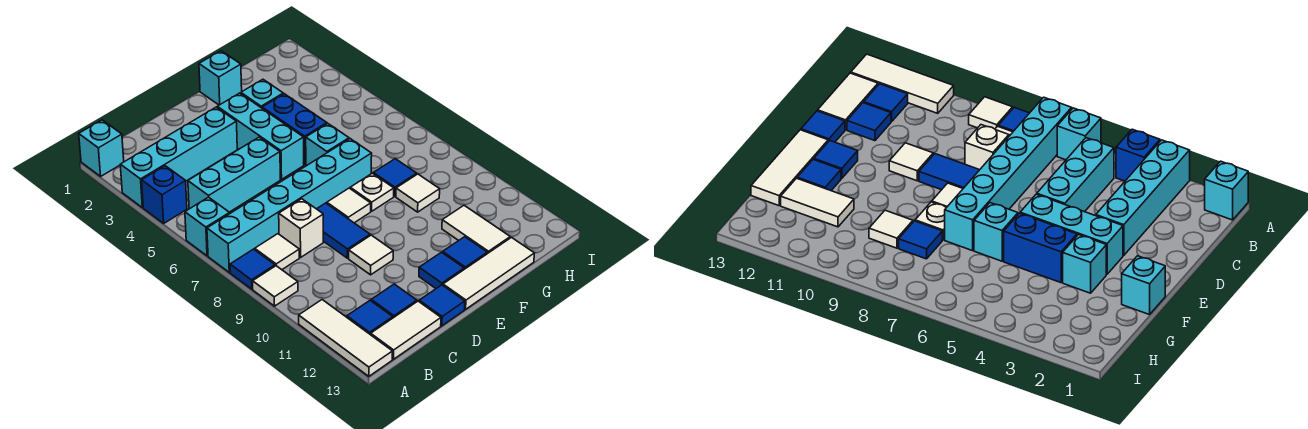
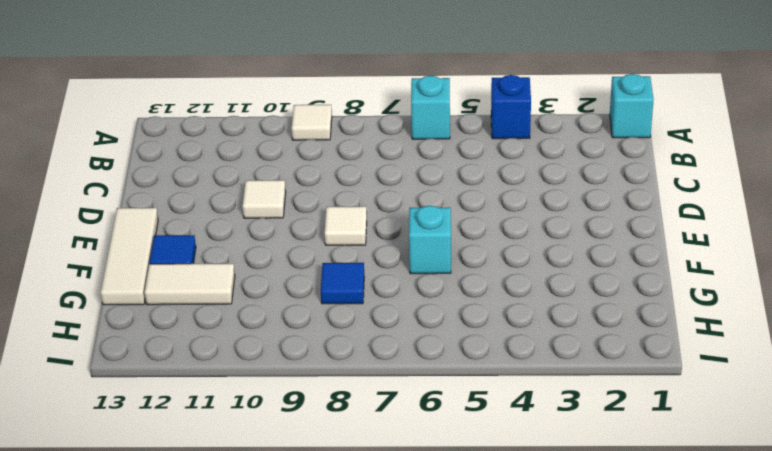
none -> cyan 1x4 brick [120,107,237,208]
none -> cyan 1x6 brick [207,139,372,272]
none -> blue 1x1 tile [230,249,275,289]
none -> white 1x3 tile [299,300,393,376]

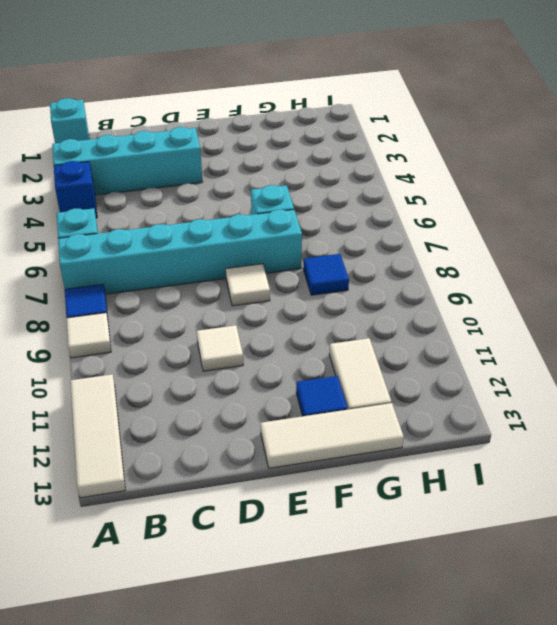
none -> cyan 1x3 brick [188,137,280,212]
none -> white 1x1 tile [255,234,299,270]
none -> blue 1x1 tile [347,300,393,335]
none -> white 1x2 tile [371,301,441,359]

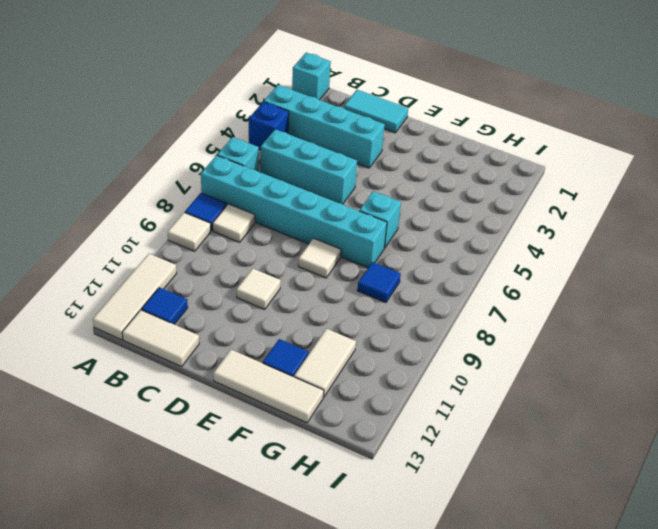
cyan 1x2 tile [344,90,408,133] -> none
none -> white 1x1 brick [279,199,323,257]
none -> blue 1x1 tile [371,284,417,318]
none -> blue 1x2 tile [317,203,370,258]
none -> blue 1x1 tile [419,285,465,326]

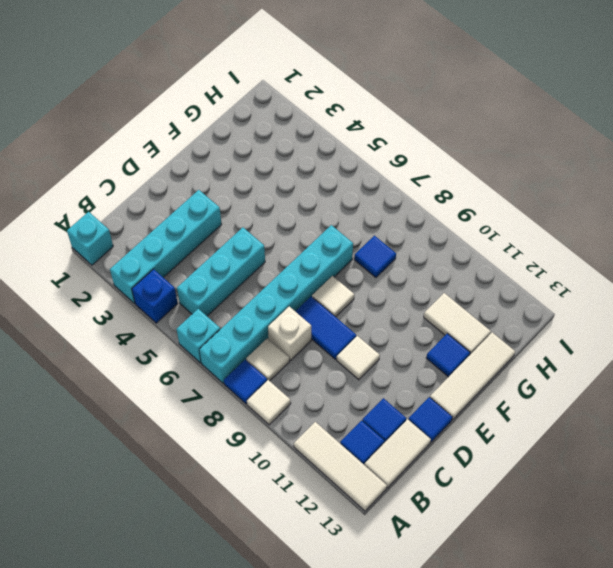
none -> cyan 1x3 brick [217,93,304,179]
none -> blue 1x1 tile [419,252,464,288]
none -> cyan 1x1 brick [199,51,242,105]
none -> cyan 1x1 brick [241,79,283,108]

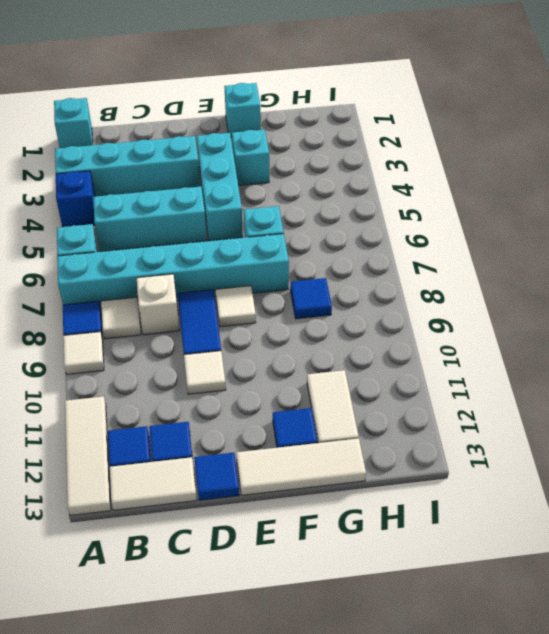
none -> blue 1x1 tile [419,252,464,288]
none -> blue 1x2 brick [262,94,327,165]
none -> white 1x1 plate [350,173,394,211]
none -> white 1x1 tile [396,174,440,212]

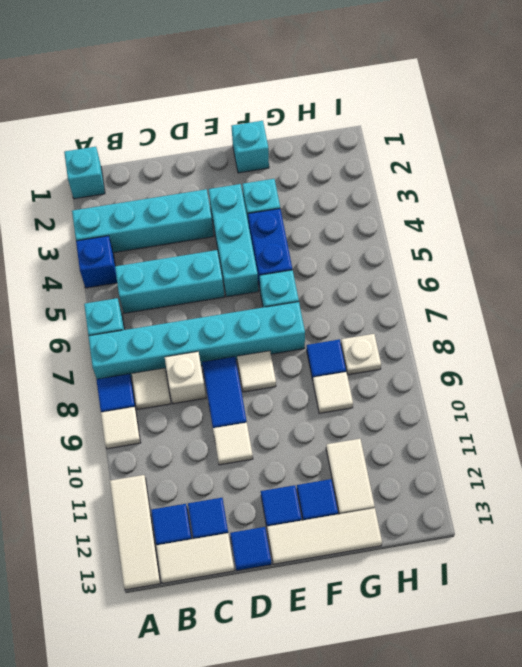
white 1x1 plate [341,334,381,375] -> white 1x1 plate moved to [350,173,394,211]

